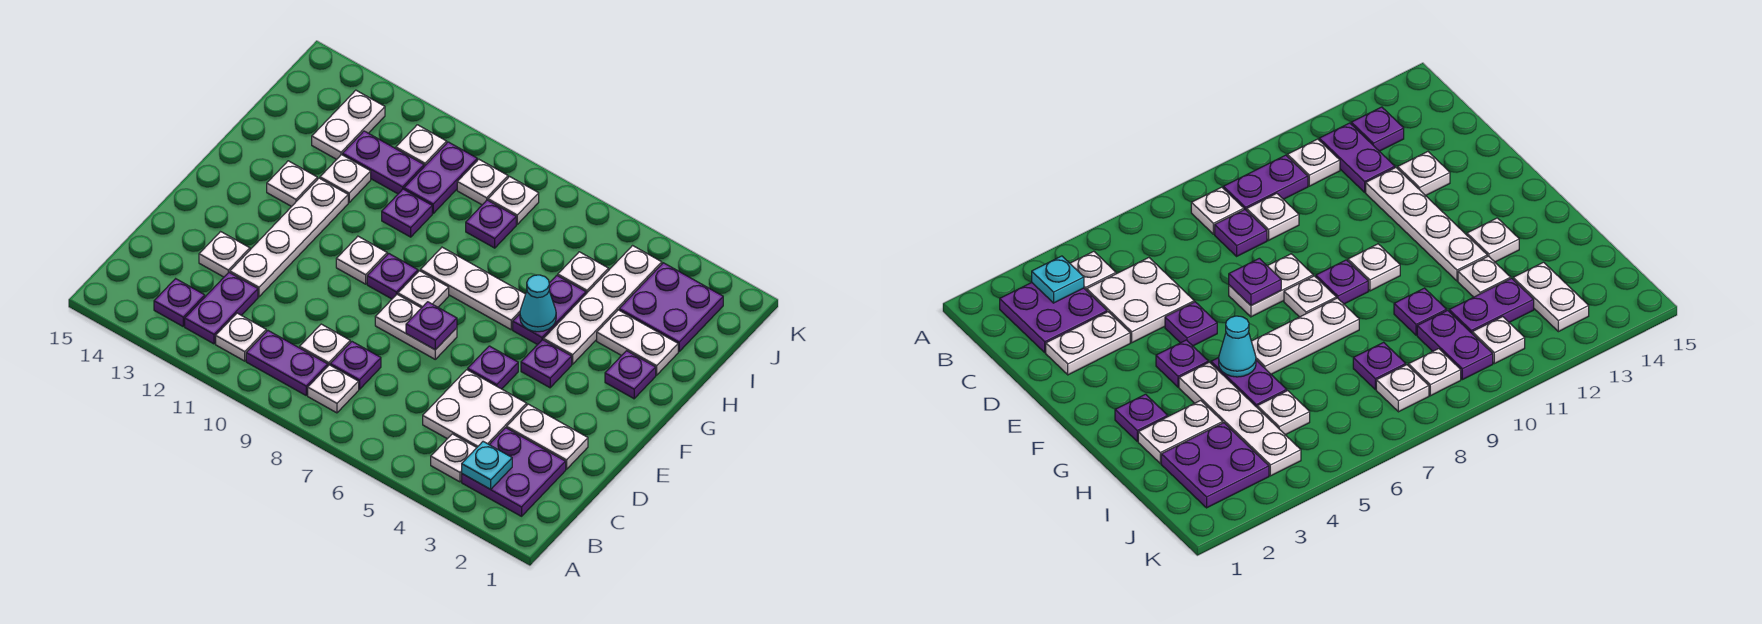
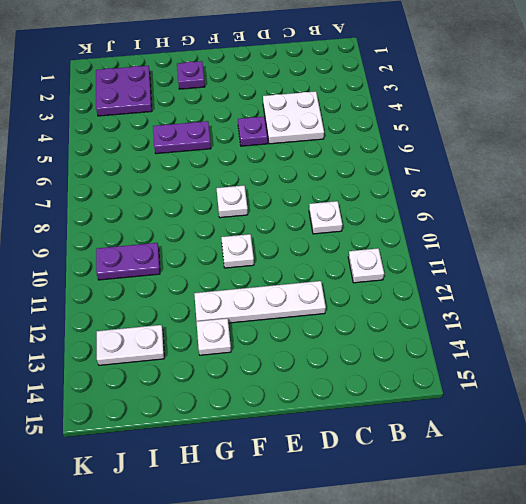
none -> purple 2x2 plate [462,428,566,516]
none -> white 1x1 plate [431,434,477,482]
none -> white 1x1 plate [308,365,359,413]
none -> purple 1x2 plate [246,331,328,395]

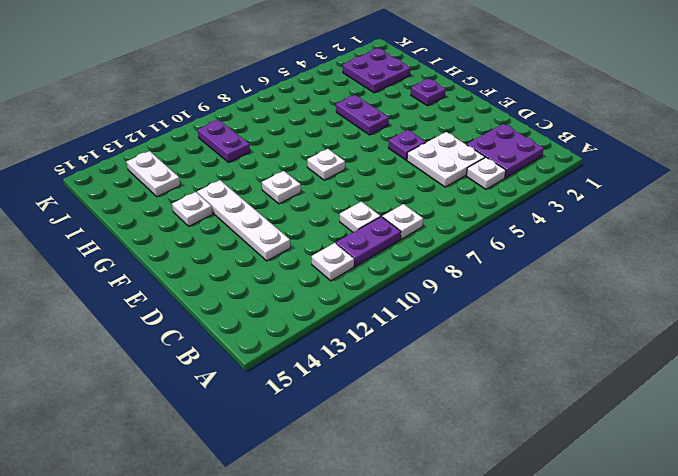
none -> purple 1x2 plate [185,272,258,344]
none -> purple 1x1 plate [154,279,205,326]
none -> purple 1x1 plate [330,342,381,389]
none -> white 1x2 plate [507,404,588,469]

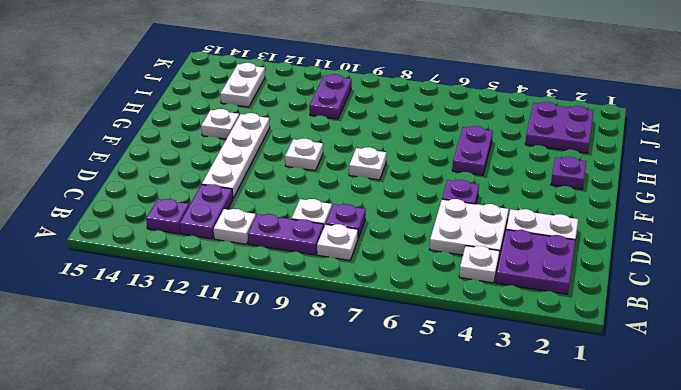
none -> white 1x1 plate [199,232,250,277]
none -> white 1x2 plate [375,294,457,359]
none -> purple 1x1 plate [521,340,572,388]
none -> purple 1x1 plate [367,253,418,299]

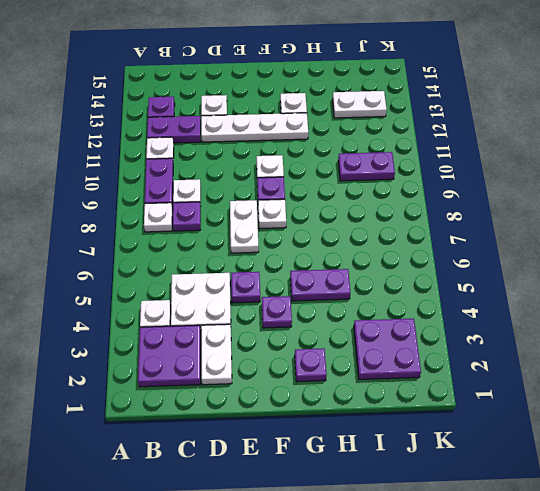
none -> white 1x4 plate [543,246,662,364]
none -> white 1x3 plate [420,247,526,330]
none -> white 1x2 plate [597,310,678,375]
none -> purple 1x1 plate [382,189,432,237]

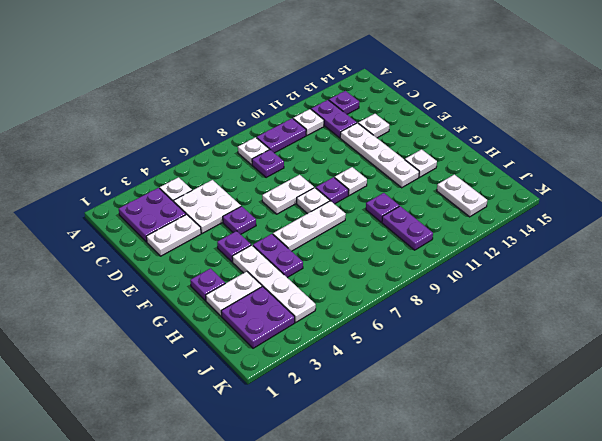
none -> white 1x1 plate [300,324,350,366]
none -> white 1x1 plate [320,155,371,202]
none -> white 1x1 plate [558,252,609,294]
none -> purple 1x1 plate [466,200,516,248]

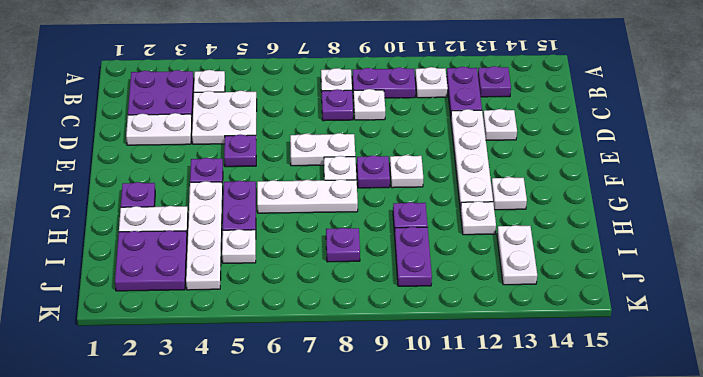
none -> purple 1x2 plate [343,131,424,194]
none -> white 1x1 plate [488,177,539,224]
none -> white 1x1 plate [457,159,508,205]
none -> white 1x1 plate [396,125,447,166]

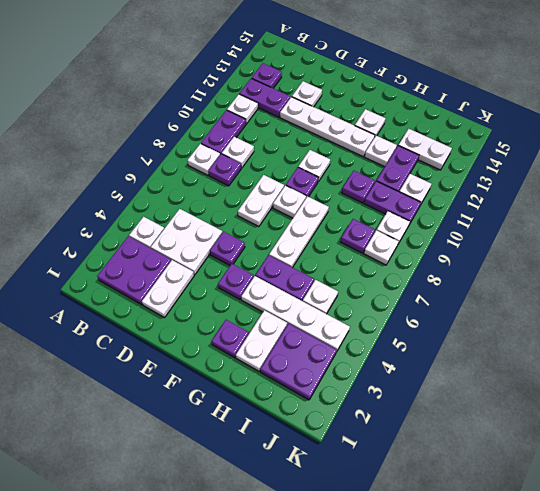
none -> cyan 1x1 plate [462,442,512,489]
none -> purple 1x1 plate [406,302,457,350]
none -> cyan 1x1 cone [520,275,556,332]

